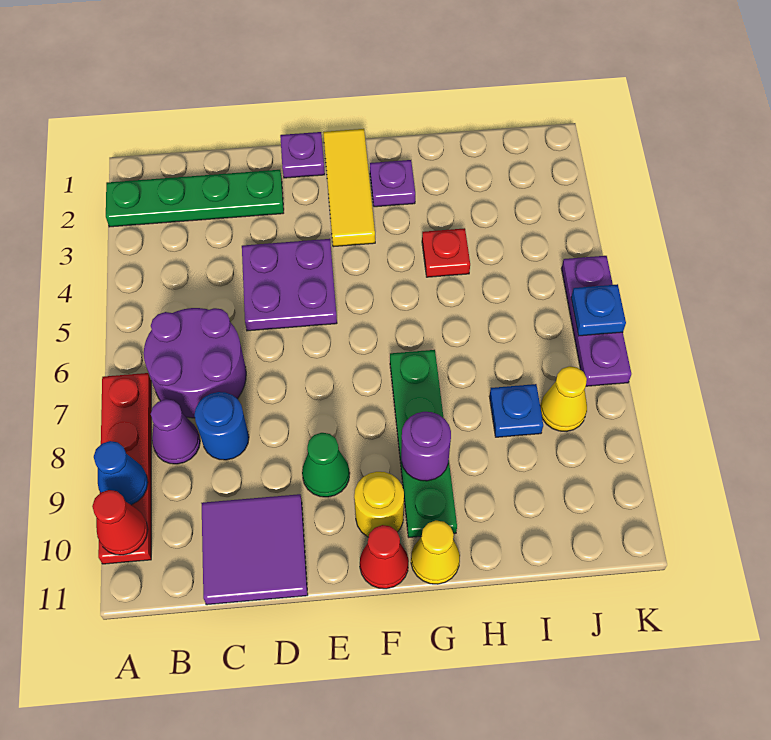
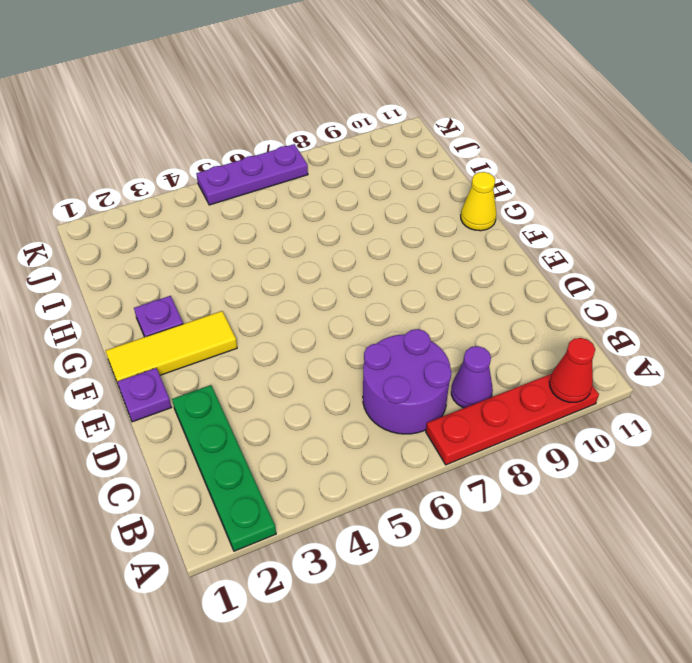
none -> blue 1x1 round brick [194,392,249,460]
none -> purple 2x2 tile [201,494,308,605]
none -> purple 2x2 plate [242,239,337,331]

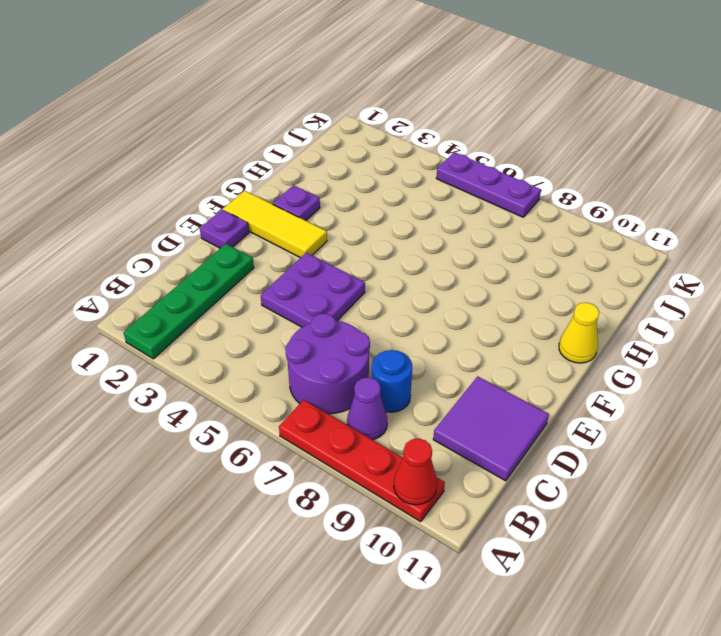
none -> green 1x1 cone [302,433,350,497]
none -> yellow 1x1 round brick [354,472,404,537]
none -> red 1x1 cone [360,525,409,589]

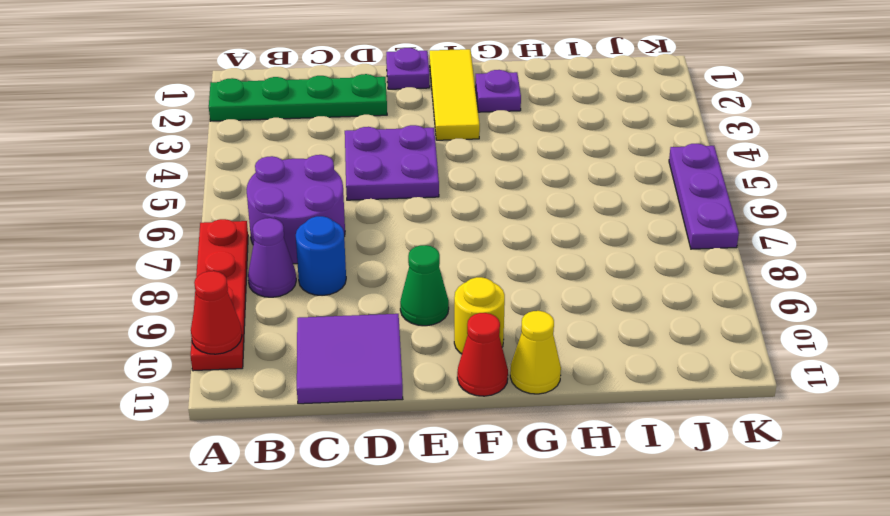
none -> green 1x4 plate [390,350,457,537]
none -> red 1x1 plate [422,228,470,277]
none -> blue 1x1 plate [489,384,543,437]

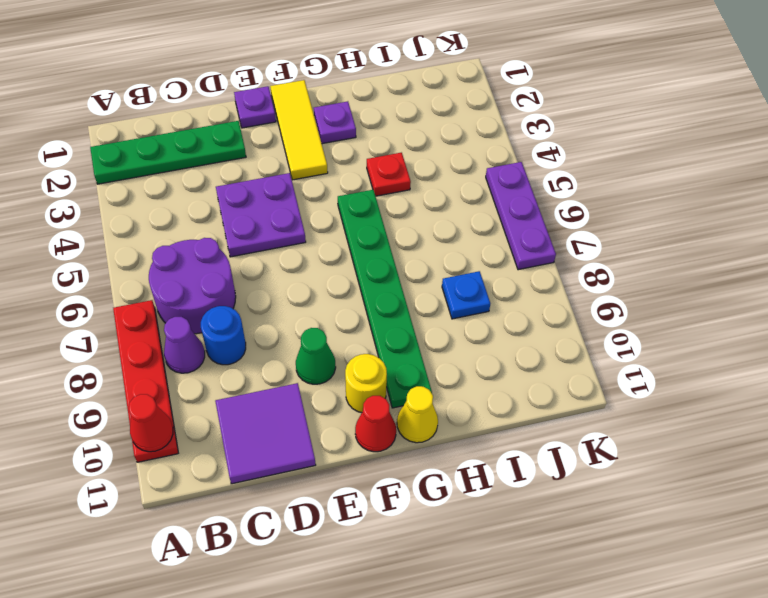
green 1x6 plate [338,190,432,408] -> green 1x4 plate [390,350,457,537]
none -> yellow 1x1 cone [540,366,587,431]
none -> blue 1x1 cone [94,441,148,505]
none -> purple 1x1 round brick [401,412,451,481]

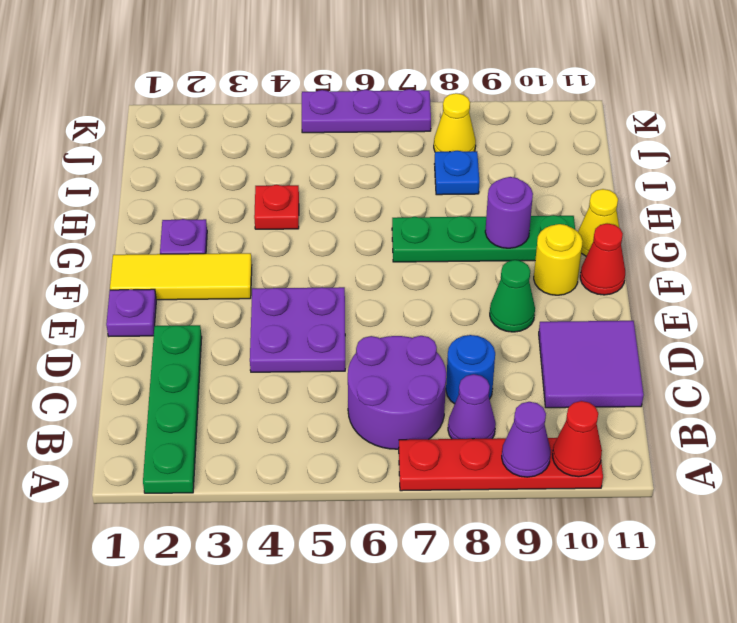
purple 1x1 cone [502,402,551,477] -> blue 1x1 cone [94,441,148,505]
none -> blue 1x1 plate [571,284,626,336]

